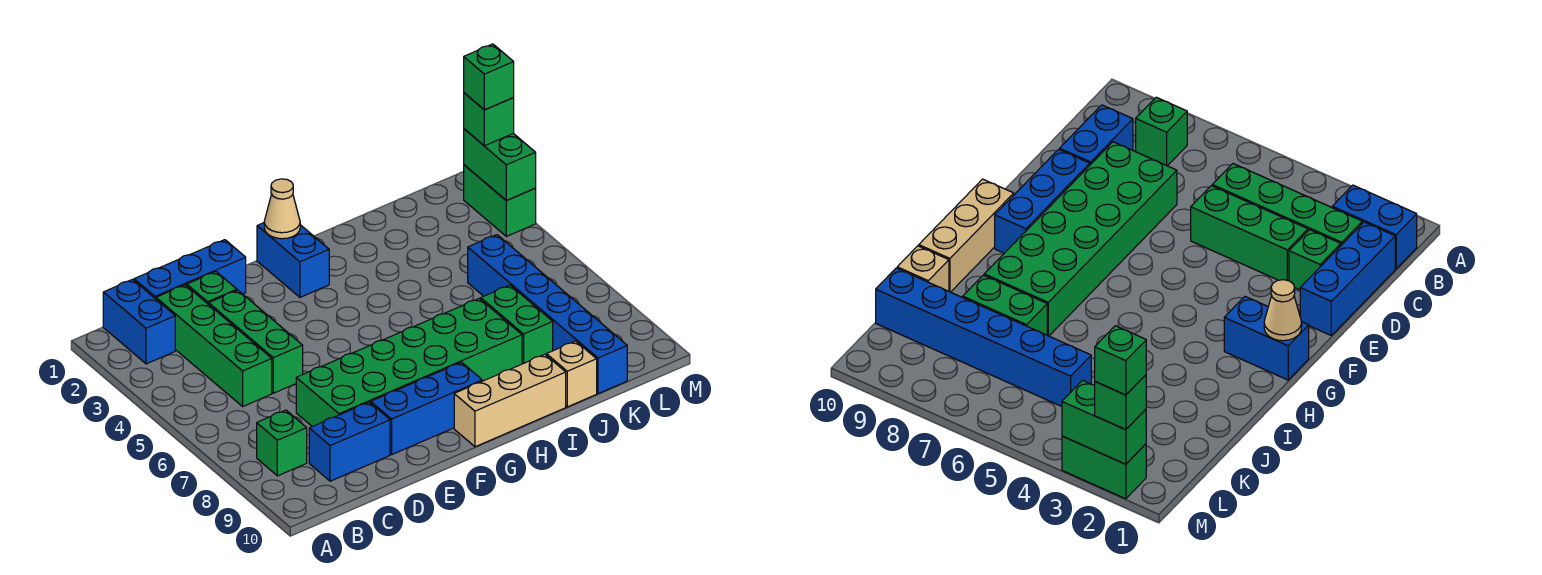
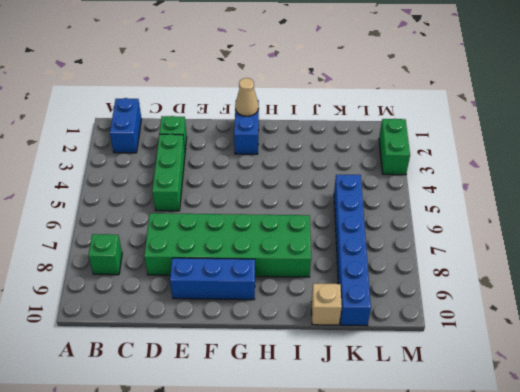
none -> blue 1x3 brick [134,240,246,299]
none -> green 1x4 brick [156,285,272,406]
none -> blue 1x2 brick [309,402,390,481]

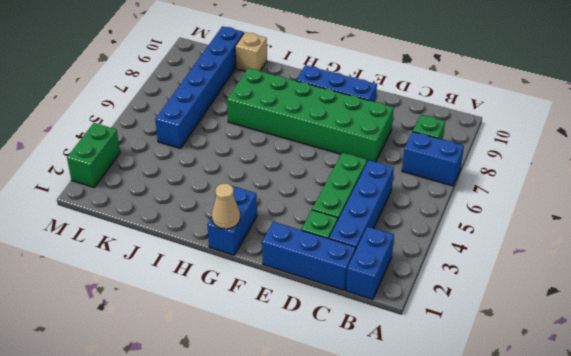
blue 1x2 brick [402,132,464,186] -> blue 1x2 brick moved to [309,402,390,481]
blue 1x4 brick [329,160,394,249] -> green 1x4 brick [156,285,272,406]
none -> tan 1x3 brick [454,354,566,447]
none -> green 1x2 brick [481,285,553,364]
none -> green 1x2 brick [464,129,536,201]

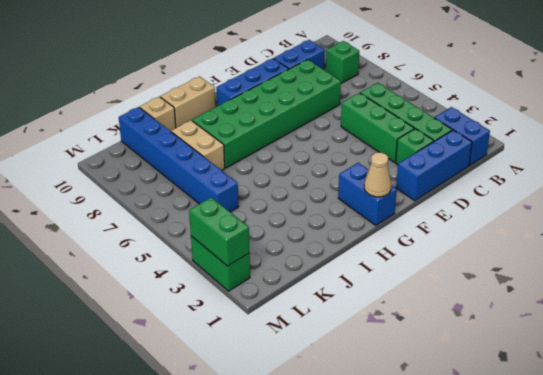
tan 1x2 brick [160,77,216,128] -> tan 1x3 brick [454,354,566,447]
tan 1x2 brick [171,120,225,170] -> green 1x2 brick [481,285,553,364]
none -> green 1x1 brick [464,93,514,146]
none -> green 1x1 brick [464,44,514,110]

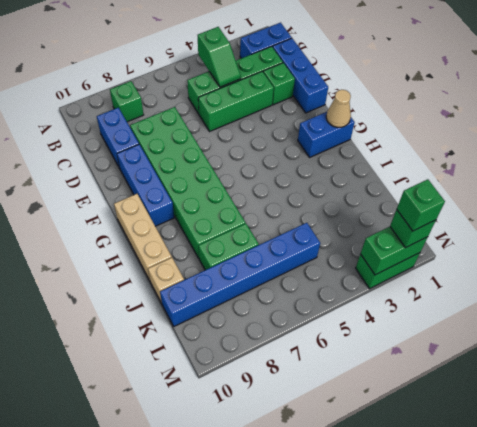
green 1x2 slope [198,27,241,87] -> none

